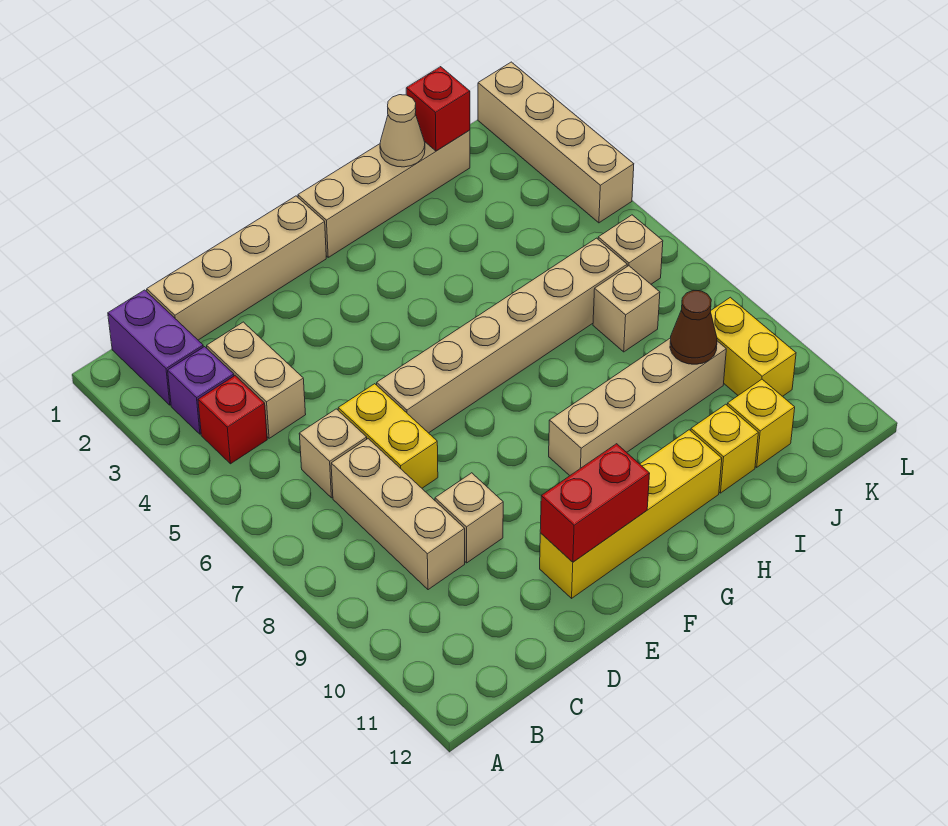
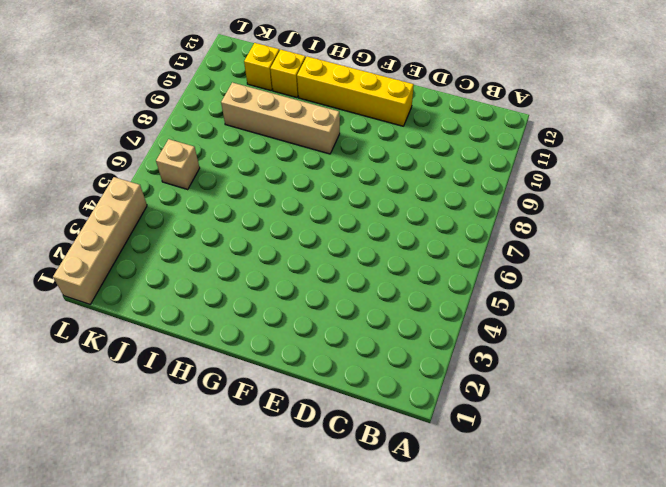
none -> purple 1x2 brick [108,290,203,405]
none -> purple 1x1 brick [168,347,234,434]
none -> red 1x1 brick [198,376,267,464]

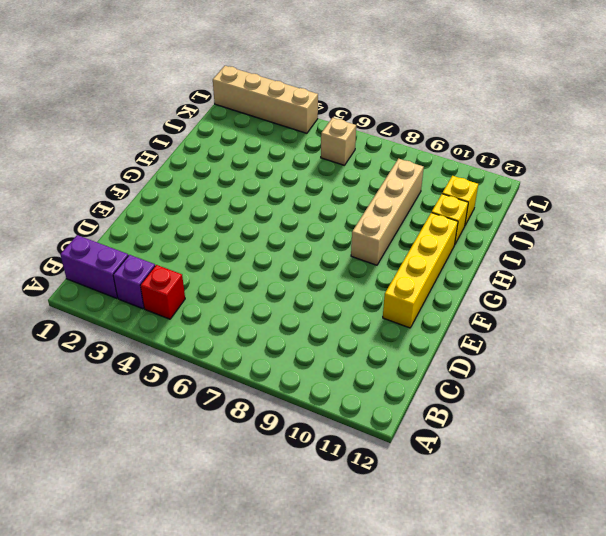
none -> tan 1x4 brick [147,196,326,340]
none -> tan 1x2 brick [207,322,306,438]
none -> tan 1x1 brick [299,409,367,498]

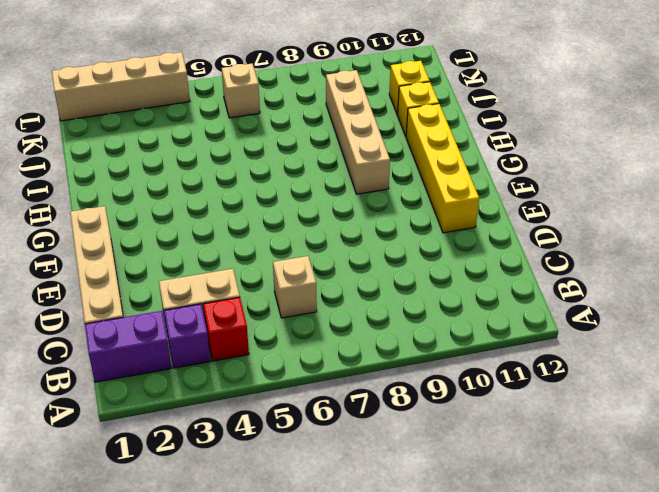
none -> tan 1x3 brick [331,439,465,590]
none -> yellow 1x2 brick [338,384,438,488]
none -> tan 1x1 brick [435,473,503,563]

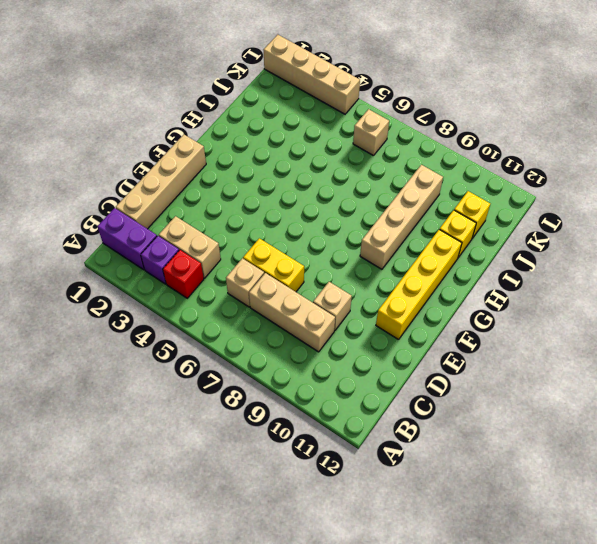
none -> tan 1x6 brick [377,238,627,433]
none -> tan 1x4 brick [298,130,470,257]
none -> tan 1x1 brick [593,266,660,352]

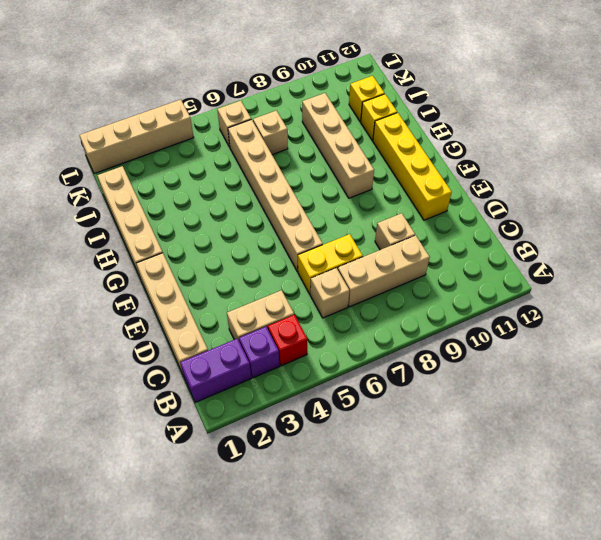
none -> yellow 1x2 brick [711,297,796,396]
none -> red 1x2 brick [540,444,650,562]
none -> tan 1x1 cone [380,95,425,167]

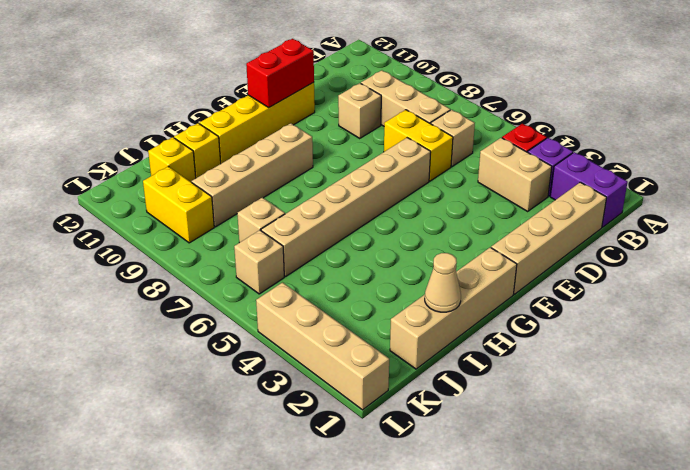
none -> red 1x1 brick [406,67,470,151]
none -> brown 1x1 cone [670,290,717,364]

